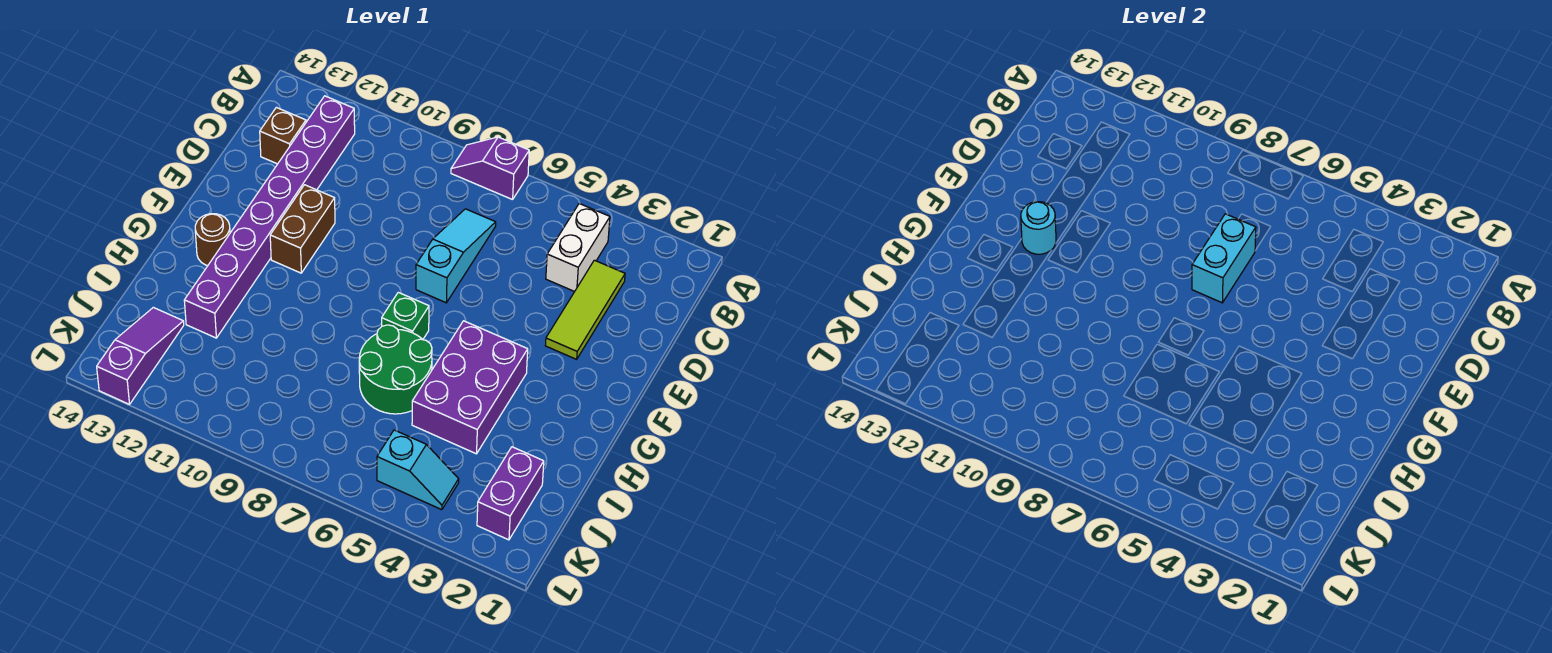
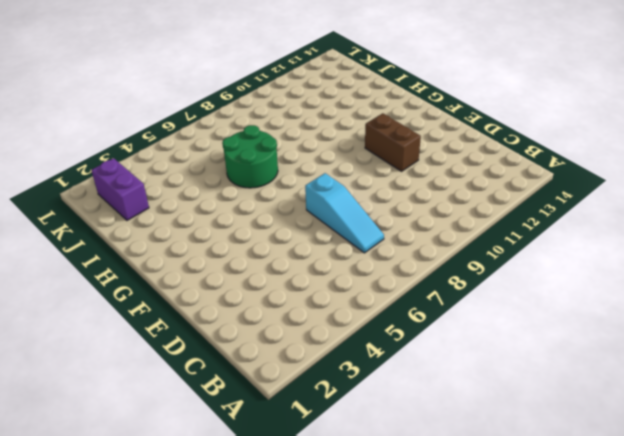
none -> purple 1x2 slope [451,137,529,200]
none -> white 1x2 brick [546,204,610,292]
none -> purple 1x8 brick [184,96,355,338]

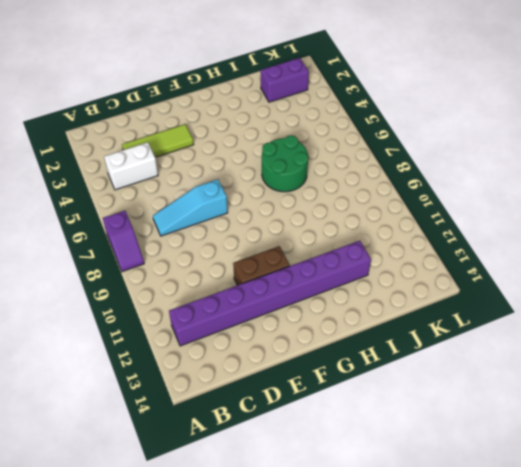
none -> brown 1x1 brick [260,107,306,164]
none -> purple 2x3 brick [412,321,528,454]
none -> green 1x1 brick [382,292,429,339]

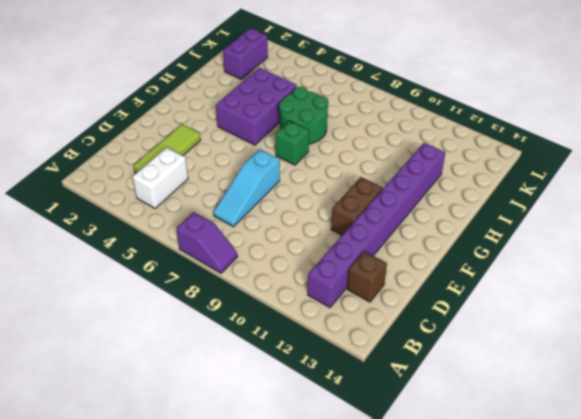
none -> brown 1x1 round brick [195,214,230,266]
none -> purple 1x3 slope [97,307,184,404]
none -> cyan 1x2 slope [377,430,459,510]

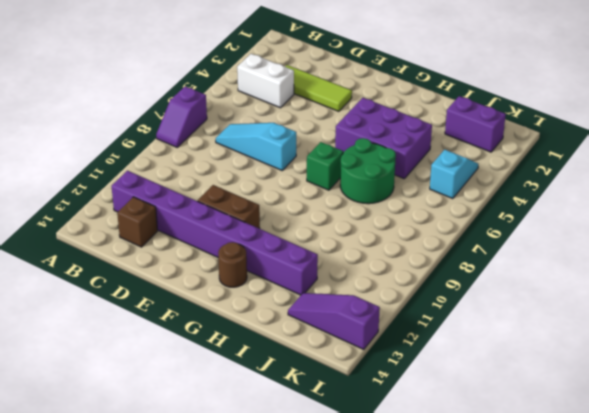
none -> cyan 1x2 brick [1192,214,1256,303]
none -> cyan 1x1 round brick [1021,202,1056,254]

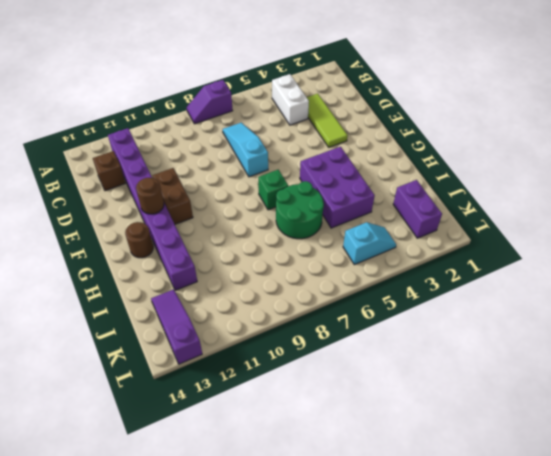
brown 1x1 round brick [136,178,164,214] -> cyan 1x1 round brick [1021,202,1056,254]
none -> cyan 1x2 brick [1192,214,1256,303]

